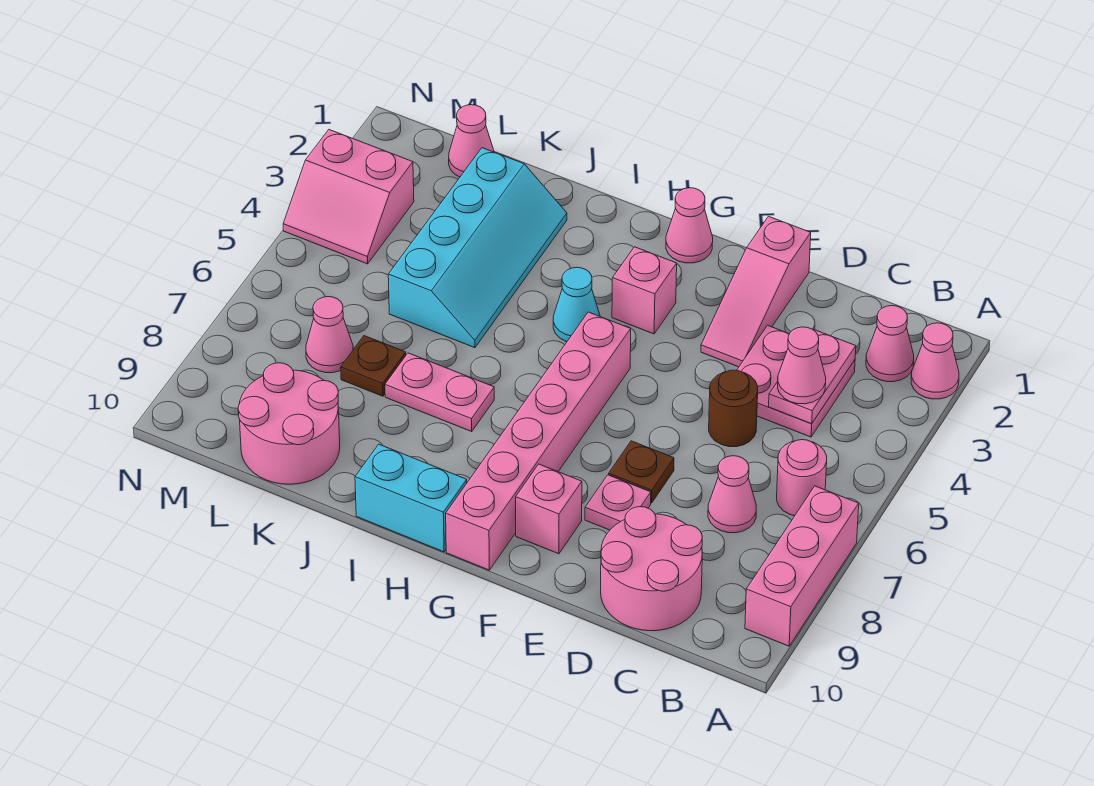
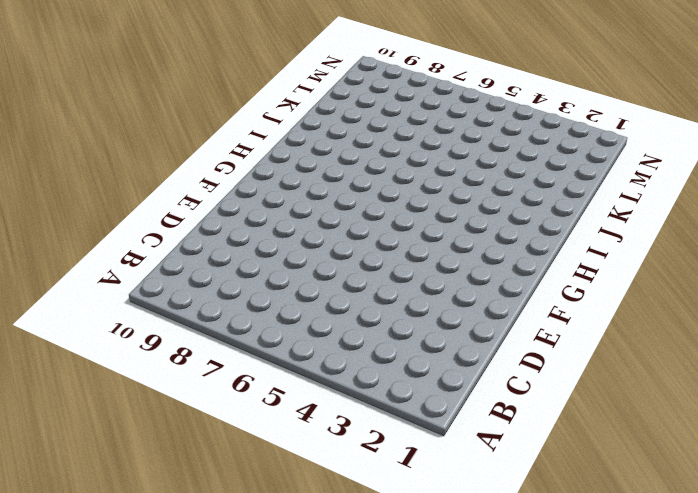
none -> pink 1x1 cone [911,323,959,399]
none -> pink 1x3 brick [745,486,859,646]
none -> pink 1x1 cone [866,306,914,382]

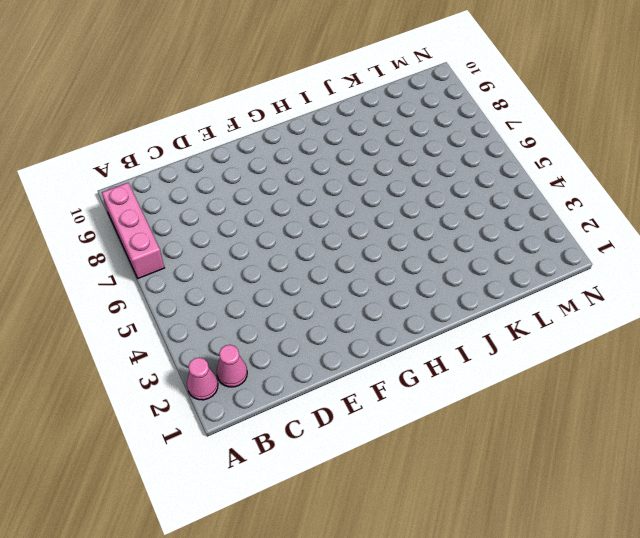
none -> pink 1x1 round brick [777,440,827,516]
none -> pink 2x2 plate [737,325,855,437]
none -> pink 1x1 cone [708,456,756,533]

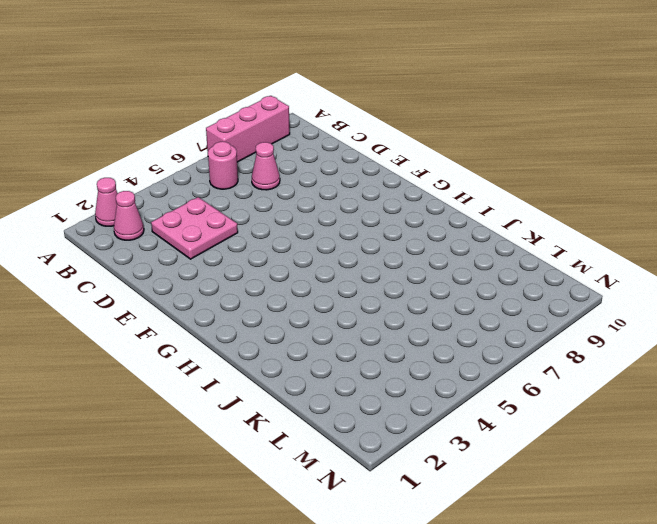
none -> pink 2x2 round brick [601,507,702,631]
none -> brown 1x1 round brick [709,370,758,447]
none -> pink 1x3 slope [701,216,811,367]

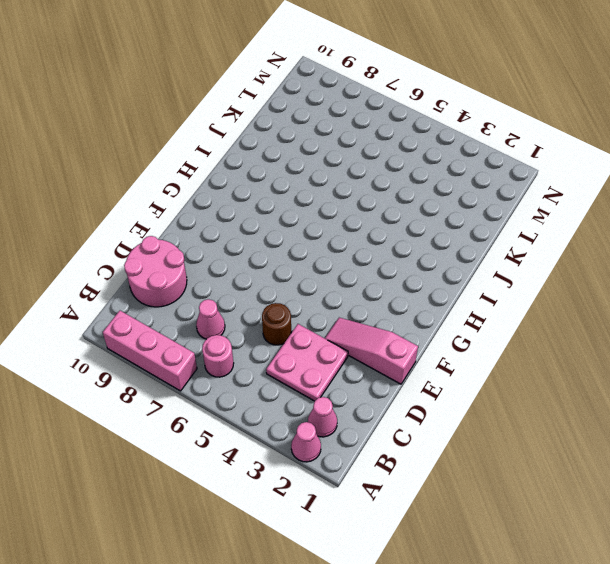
none -> brown 1x1 plate [609,441,674,503]
none -> pink 1x1 plate [585,475,651,530]
none -> pink 1x1 brick [516,464,582,554]

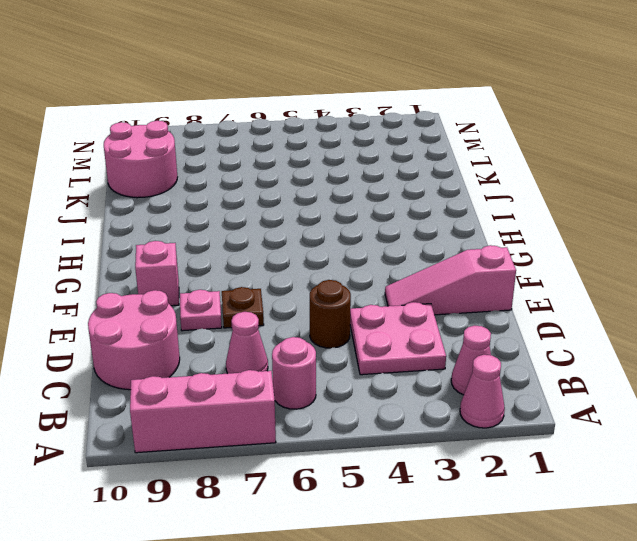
none -> pink 1x1 cone [666,188,713,263]
none -> pink 1x1 brick [612,247,677,334]
none -> pink 1x6 brick [446,312,631,570]

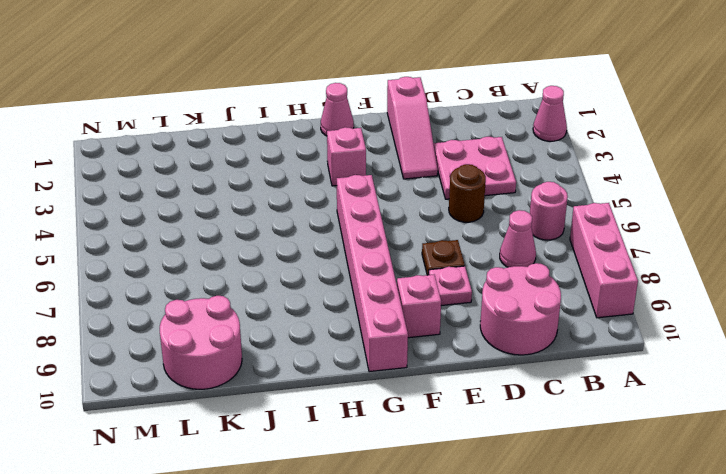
none -> pink 1x1 cone [866,306,914,382]
none -> cyan 1x1 cone [553,267,600,342]
none -> cyan 1x2 brick [355,444,467,552]

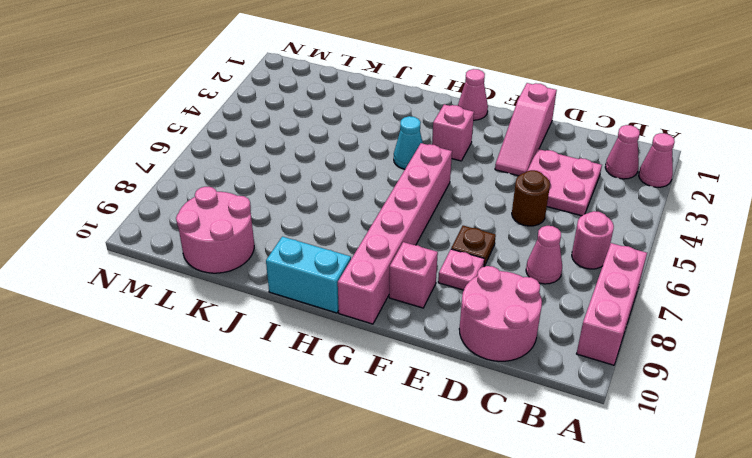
none -> pink 1x2 plate [385,353,494,431]
none -> cyan 2x4 slope [388,148,567,348]
none -> brown 1x1 plate [341,336,406,396]

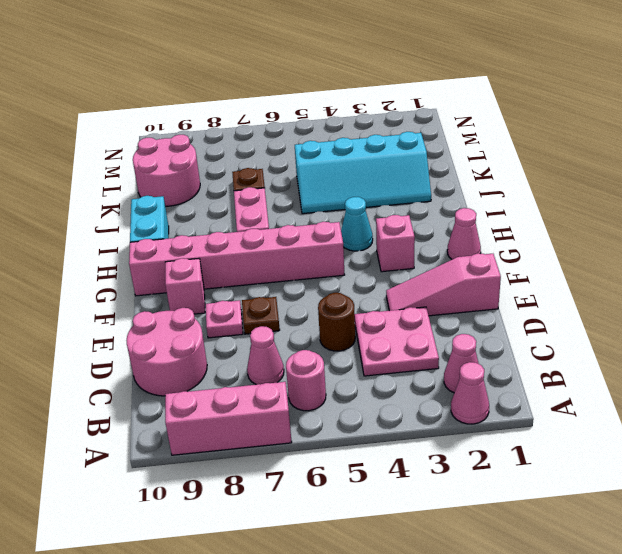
none -> pink 1x1 cone [449,105,494,177]
none -> pink 1x1 cone [306,297,353,373]
none -> pink 2x2 slope [283,130,414,264]

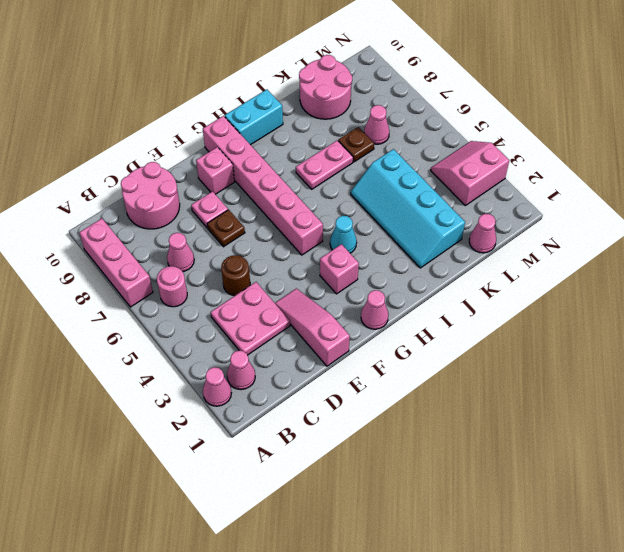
none -> pink 1x2 plate [769,329,856,424]
none -> pink 1x1 cone [778,327,826,404]

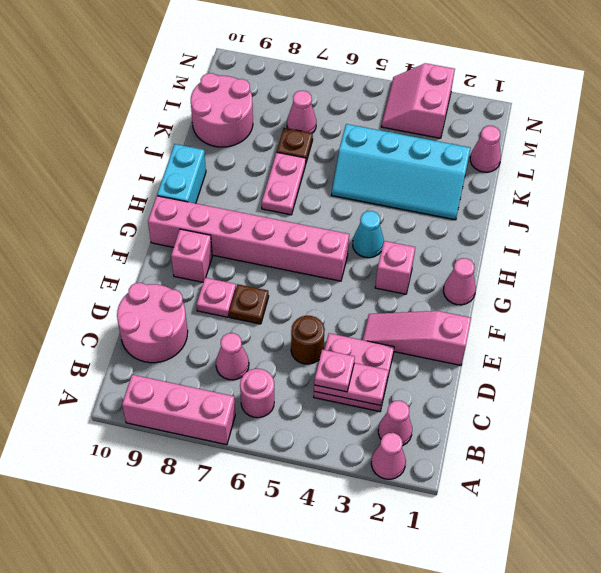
pink 1x1 plate [314,350,355,392] -> pink 1x1 cone [778,327,826,404]

